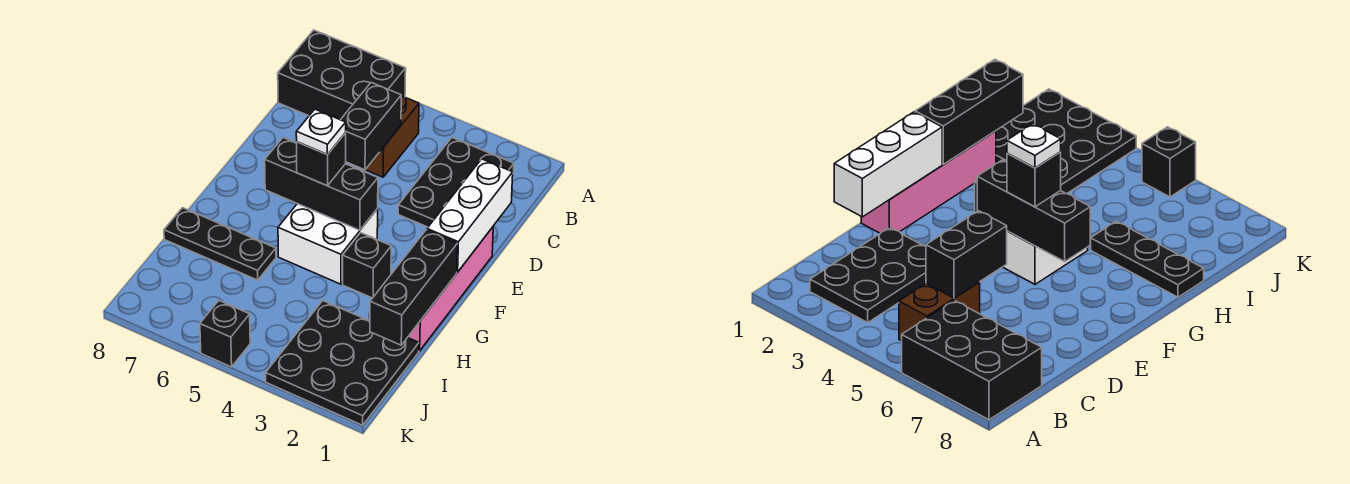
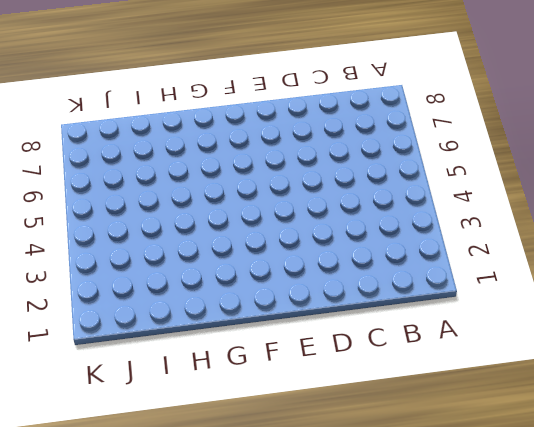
none -> black 2x3 brick [278,30,406,120]
none -> black 2x3 plate [398,138,514,227]
none -> brown 1x2 brick [366,96,419,177]

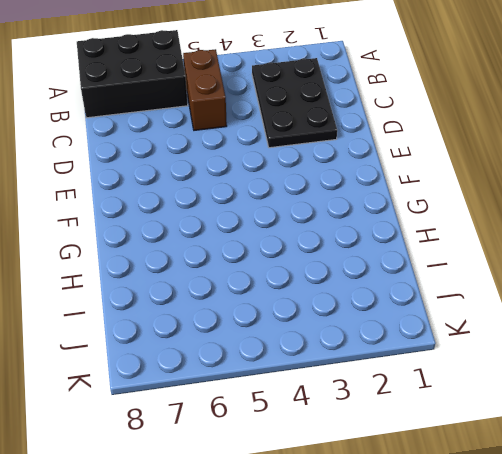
none -> pink 1x4 brick [408,227,493,351]
none -> white 2x2 brick [278,204,378,284]
none -> black 1x1 brick [343,233,391,298]

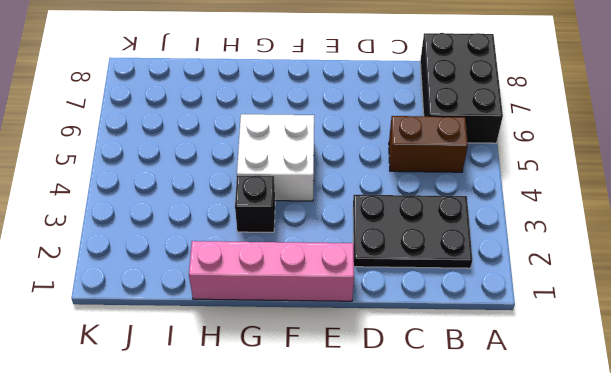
none -> black 1x3 plate [164,208,276,280]
none -> black 3x3 plate [266,301,419,425]
none -> black 1x1 brick [200,301,250,367]

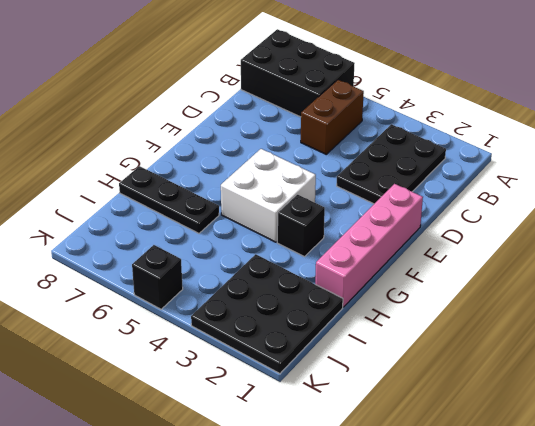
none -> black 1x2 brick [341,82,401,170]
none -> white 1x3 brick [427,159,513,272]
none -> black 1x3 brick [265,138,378,230]

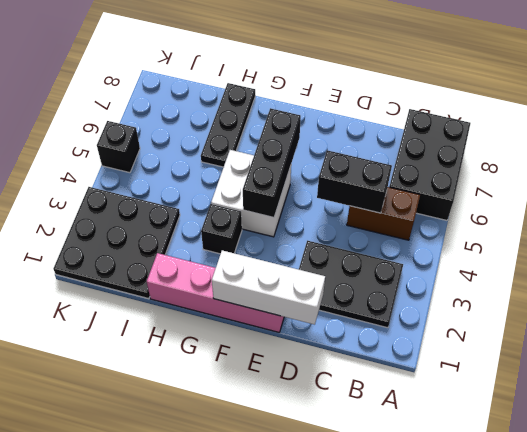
none -> black 1x3 brick [370,230,458,345]
none -> black 1x1 brick [297,133,346,186]
none -> white 1x1 plate [296,109,346,155]

